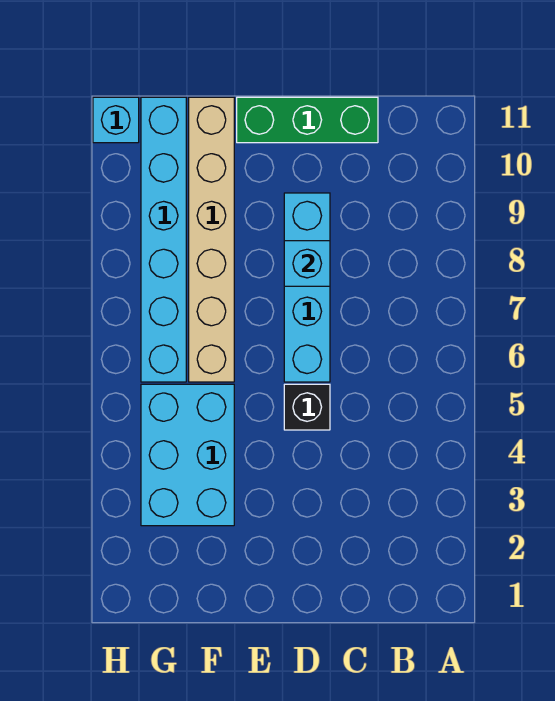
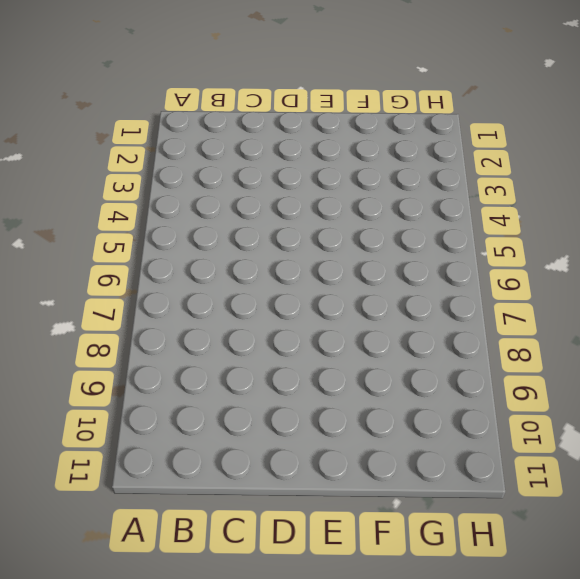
none -> green 1x3 brick [237,97,378,143]
none -> black 1x1 brick [284,384,330,430]

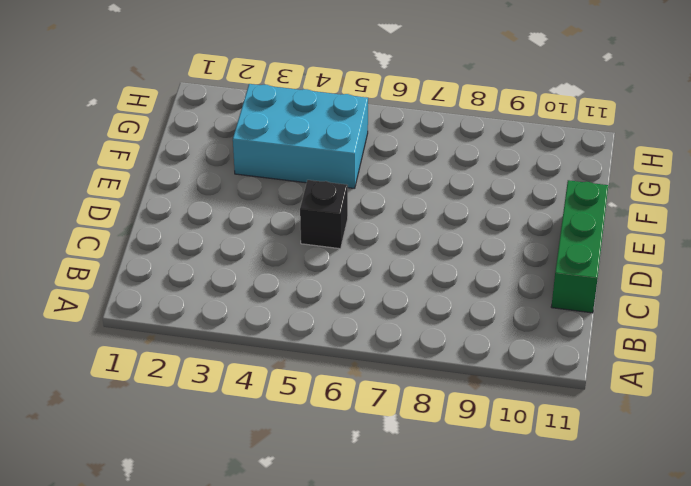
none -> cyan 1x4 brick [284,193,330,382]
none -> tan 1x6 brick [189,97,234,382]

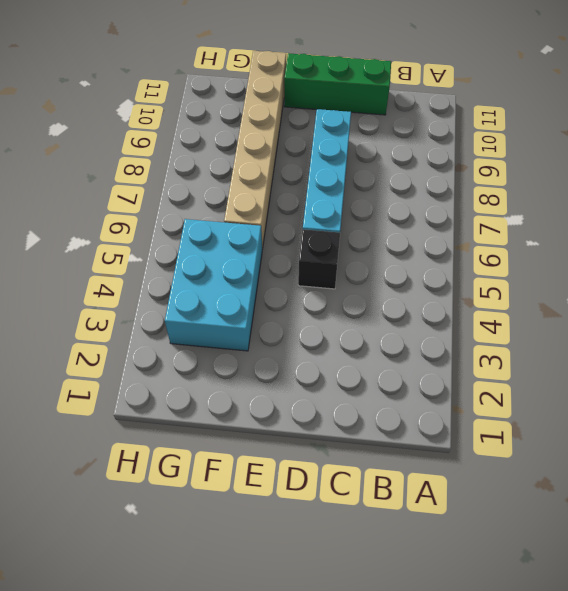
none -> cyan 1x6 brick [141,97,186,382]
none -> cyan 1x1 brick [93,97,139,143]

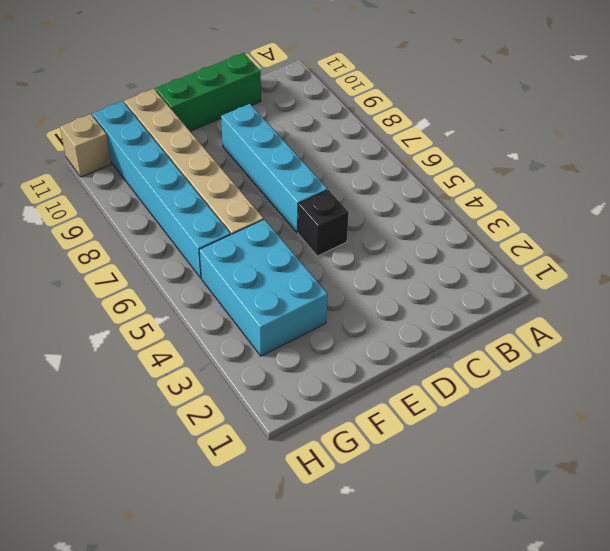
tan 1x1 brick [60,114,111,177] -> cyan 1x1 brick [93,97,139,143]
none -> cyan 1x1 brick [284,241,330,286]

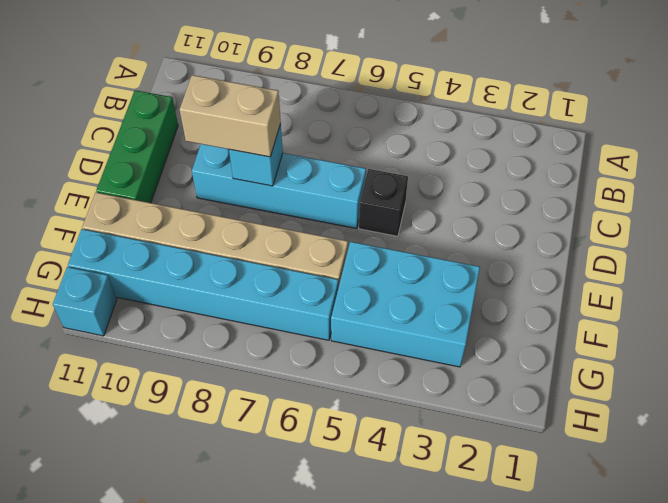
tan 1x2 brick [180,75,281,157] -> none

